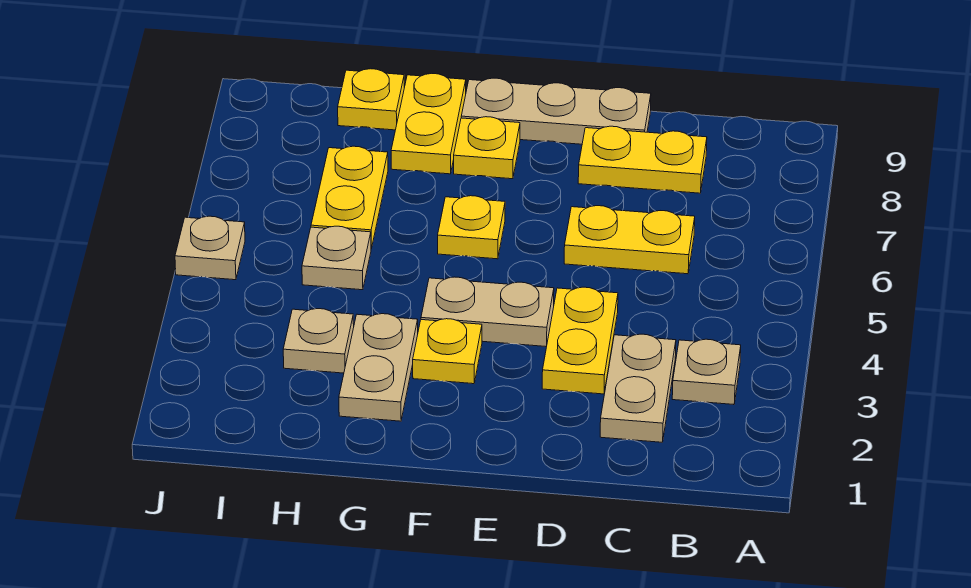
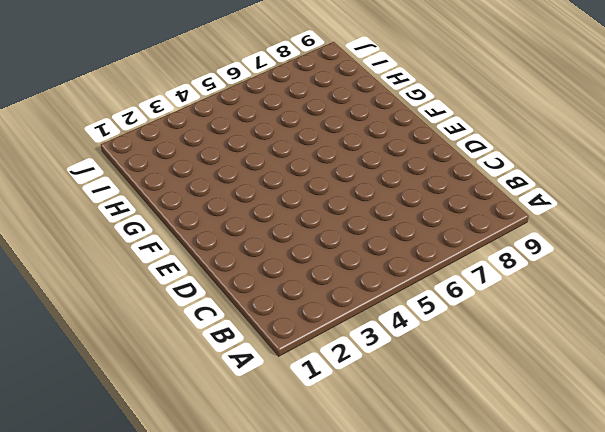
none -> tan 1x1 plate [672,339,741,405]
none -> tan 1x2 plate [600,334,676,442]
none -> yellow 1x2 plate [564,206,695,274]

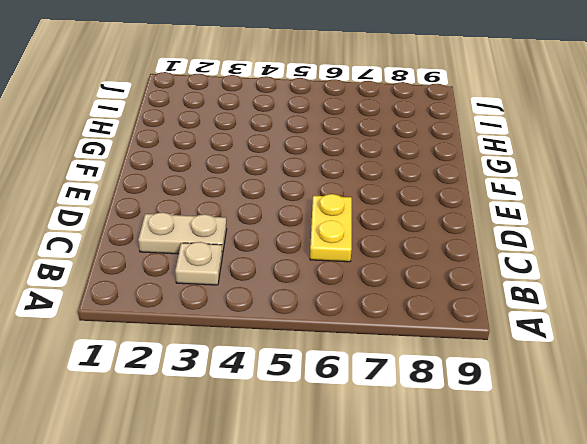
none -> yellow 1x2 plate [578,126,707,193]
none -> yellow 1x2 plate [542,287,618,394]
none -> tan 1x3 plate [461,78,651,144]

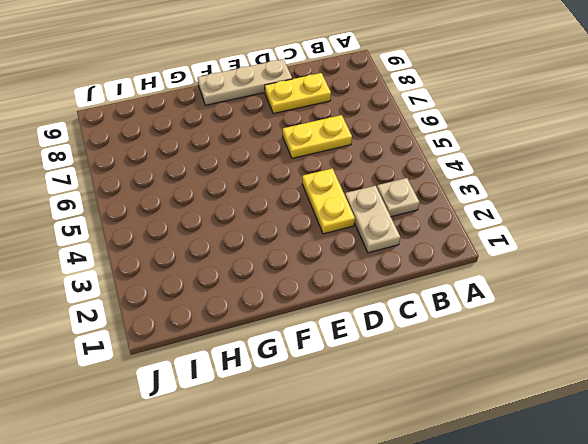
none -> tan 1x2 plate [421,277,554,347]
none -> yellow 1x1 plate [413,319,482,384]
none -> yellow 1x1 plate [438,196,505,259]

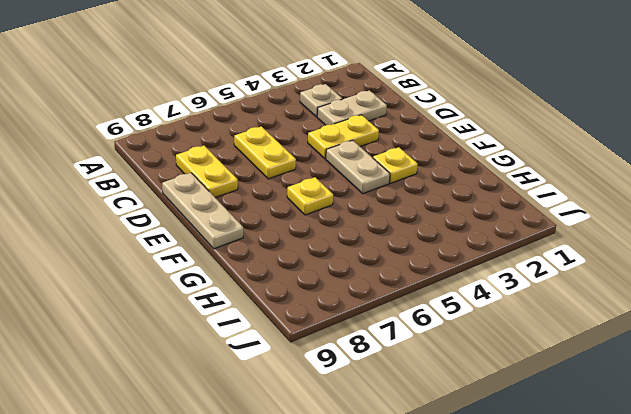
none -> yellow 1x1 plate [454,117,520,179]
none -> tan 1x2 plate [339,314,418,421]
none -> yellow 1x2 plate [391,74,466,174]

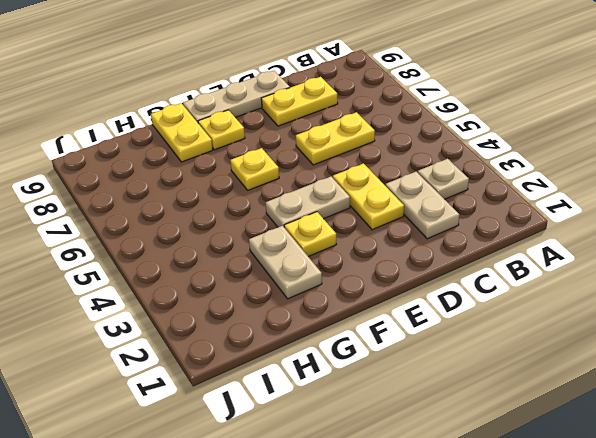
none -> tan 1x1 plate [283,309,354,373]
none -> tan 1x1 plate [302,226,371,290]
none -> yellow 1x2 plate [311,146,388,249]

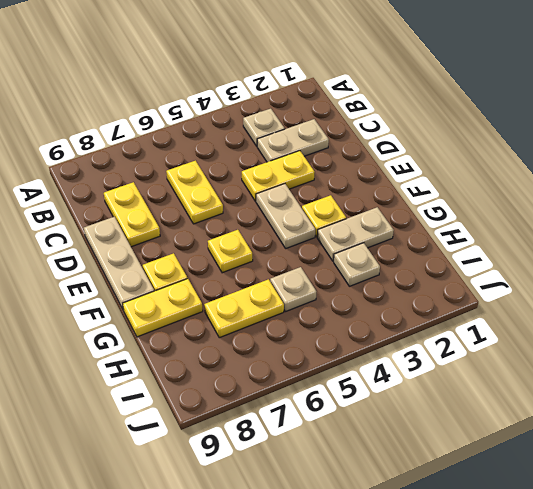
none -> yellow 1x1 plate [338,69,404,130]
none -> tan 1x1 plate [175,216,245,280]

